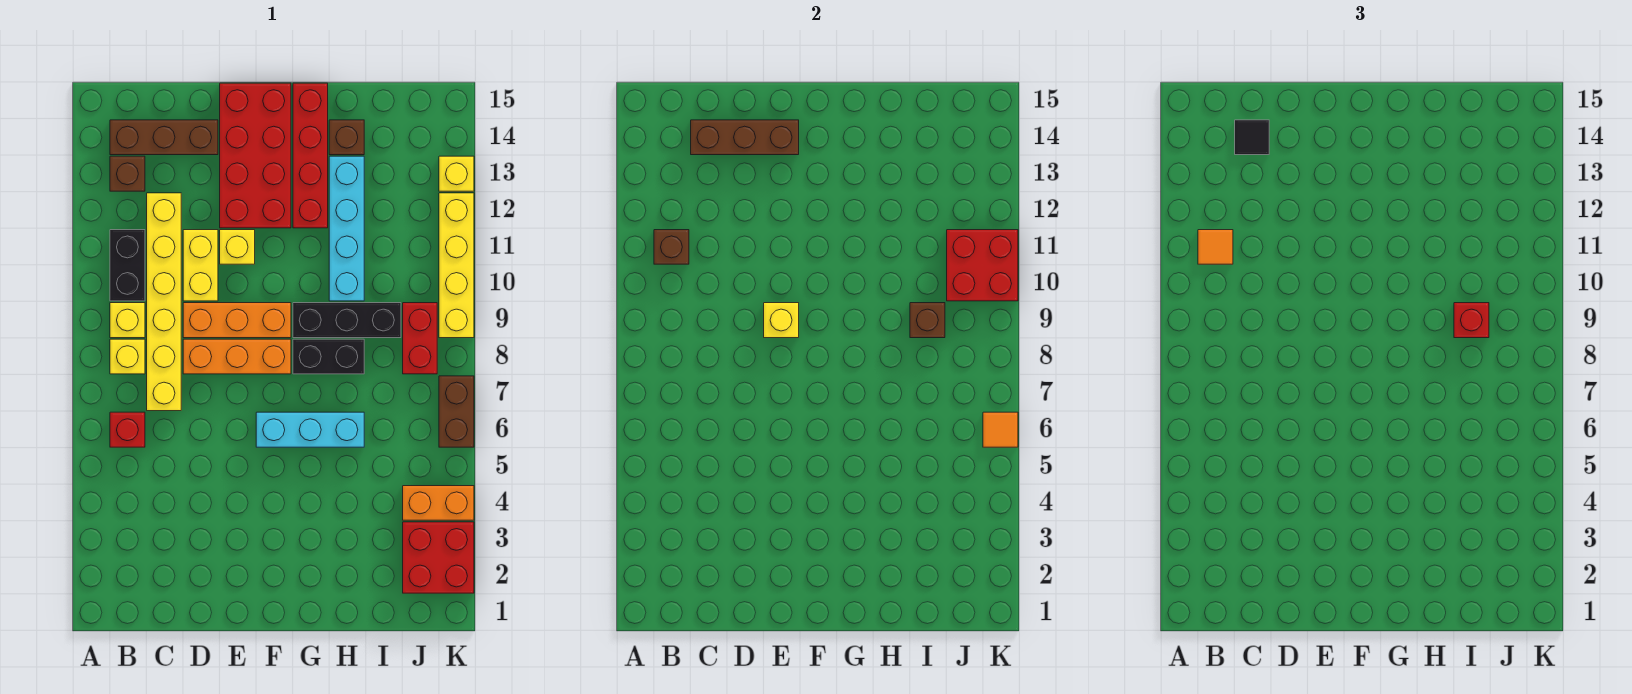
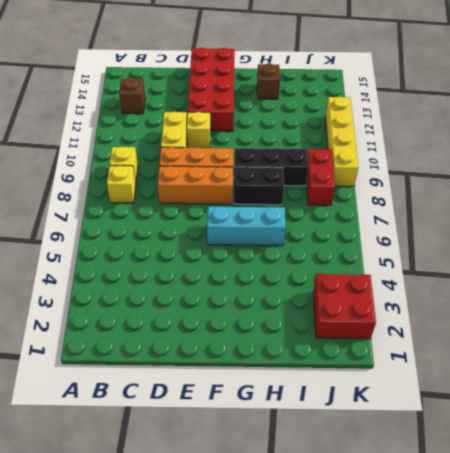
none -> red 1x1 brick [110,412,145,447]
none -> black 1x2 brick [110,230,145,301]
none -> brown 1x3 brick [110,120,218,155]
none -> yellow 1x6 brick [147,193,181,411]

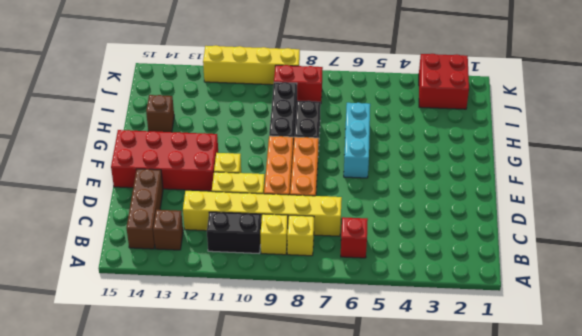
none -> red 1x4 brick [293,83,328,228]
none -> cyan 1x4 brick [329,156,364,301]
none -> orange 1x2 brick [403,486,474,520]
none -> brown 1x2 brick [439,376,474,447]

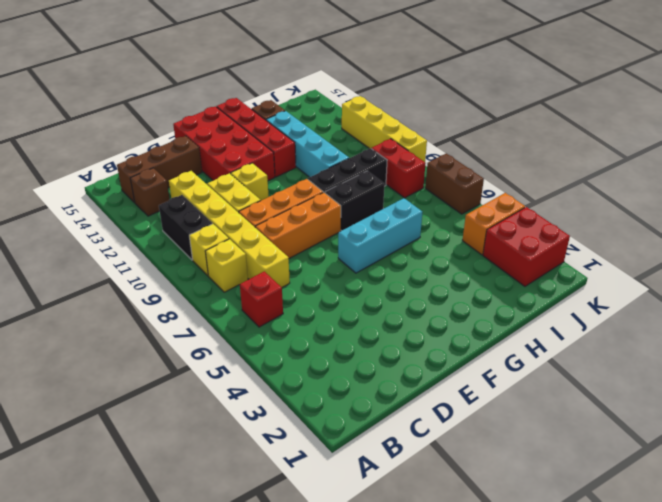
none -> yellow 1x1 brick [439,156,474,191]
none -> brown 1x1 brick [654,230,689,264]
none -> brown 1x3 brick [691,120,799,155]
none -> yellow 1x1 brick [764,303,799,338]

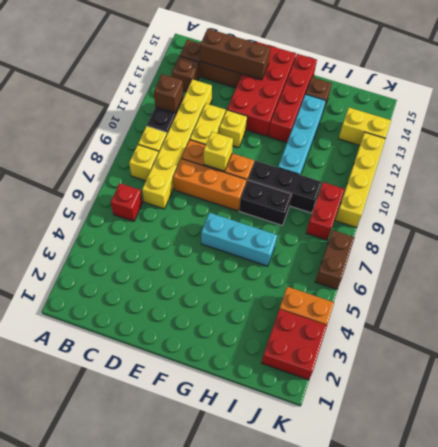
yellow 1x2 brick [339,108,391,145] -> yellow 1x1 brick [439,156,474,191]
none -> brown 1x1 brick [910,303,945,338]
none -> red 2x2 brick [947,230,1018,301]
none -> orange 1x1 tile [983,412,1018,447]
none -> orange 1x1 tile [1198,230,1233,264]

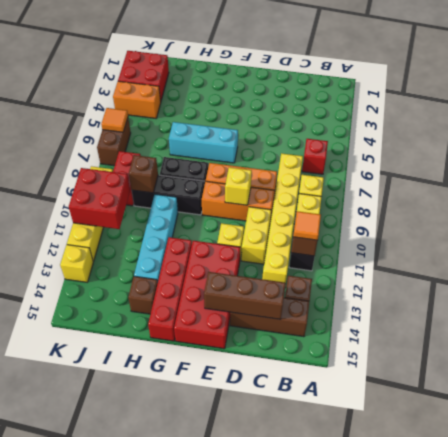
none -> black 1x1 tile [1235,120,1269,155]
none -> red 1x1 brick [1454,303,1489,338]

